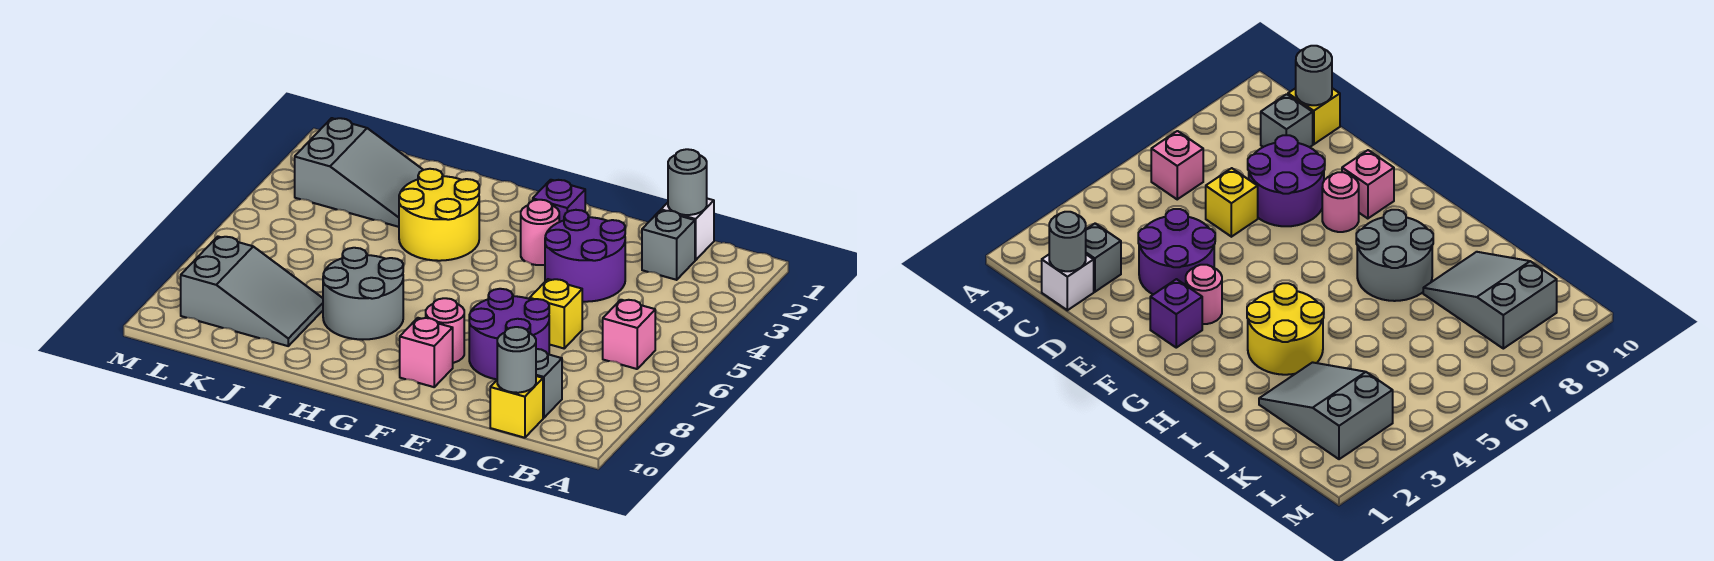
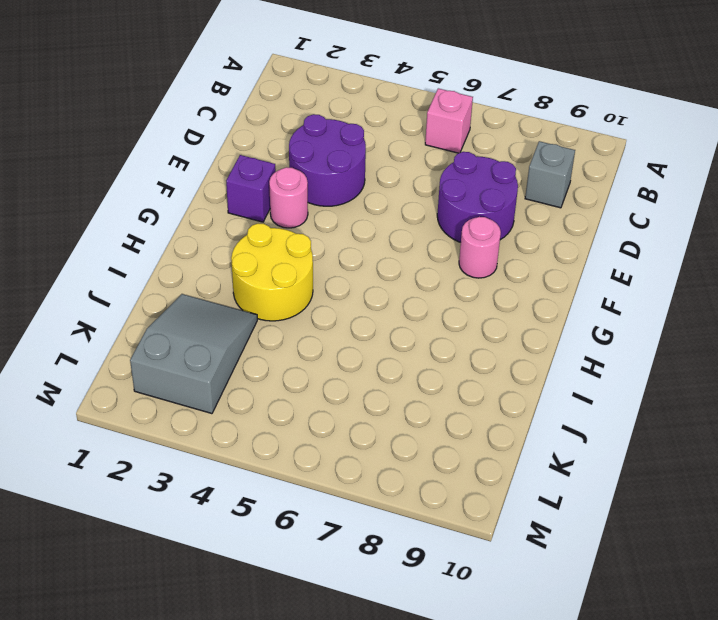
none -> white 1x1 brick [661,199,714,260]
none -> grey 1x1 brick [642,210,695,280]
none -> yellow 1x1 brick [490,376,543,438]

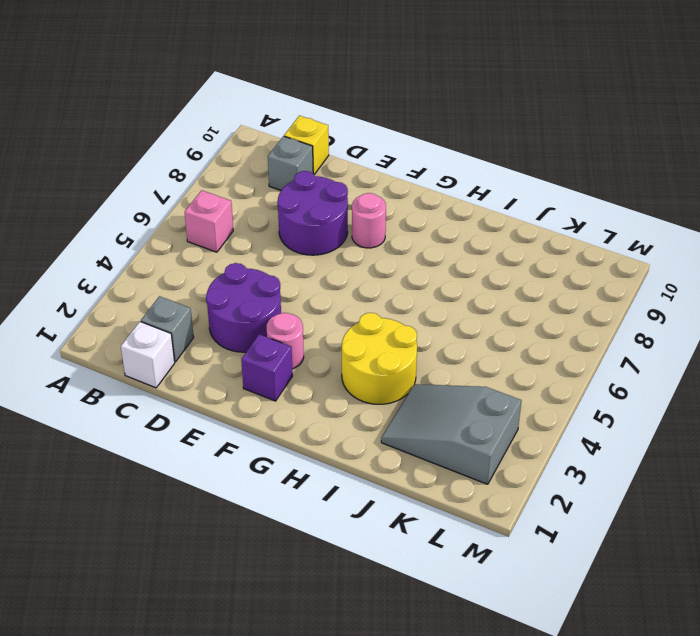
none -> yellow 1x1 brick [530,279,582,348]
none -> pink 1x1 brick [400,318,453,387]
none -> grey 2x2 round brick [323,248,403,340]

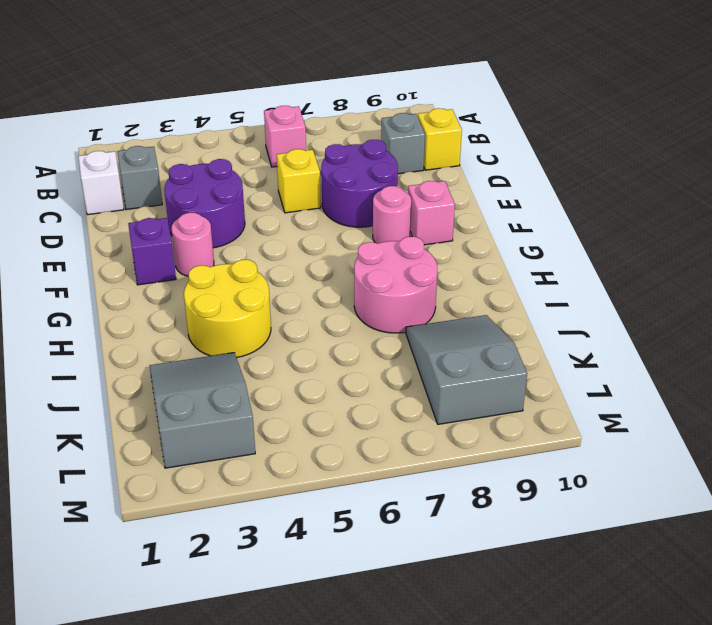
pink 2x2 round brick [354,237,437,333] -> grey 2x2 round brick [323,248,403,340]
none -> grey 1x1 round brick [668,149,707,215]
none -> grey 1x1 round brick [497,327,536,393]

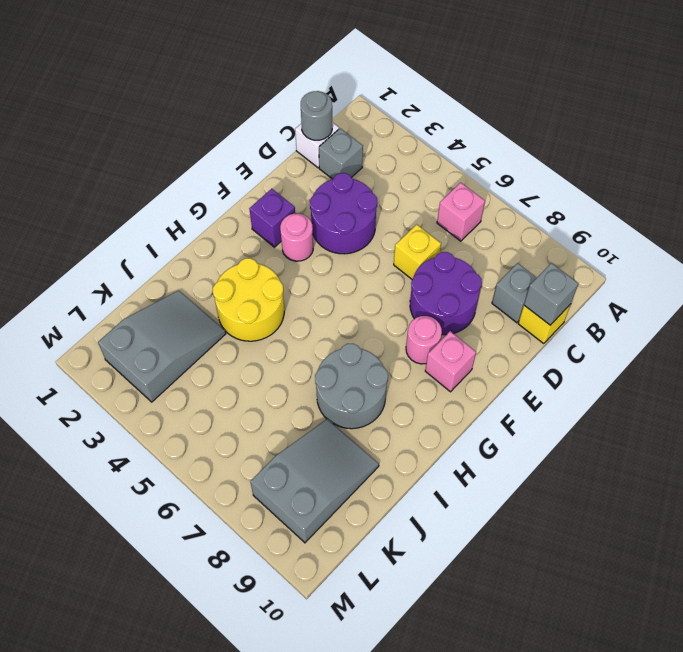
grey 1x1 brick [524,263,579,325] -> grey 1x1 round brick [497,327,536,393]

